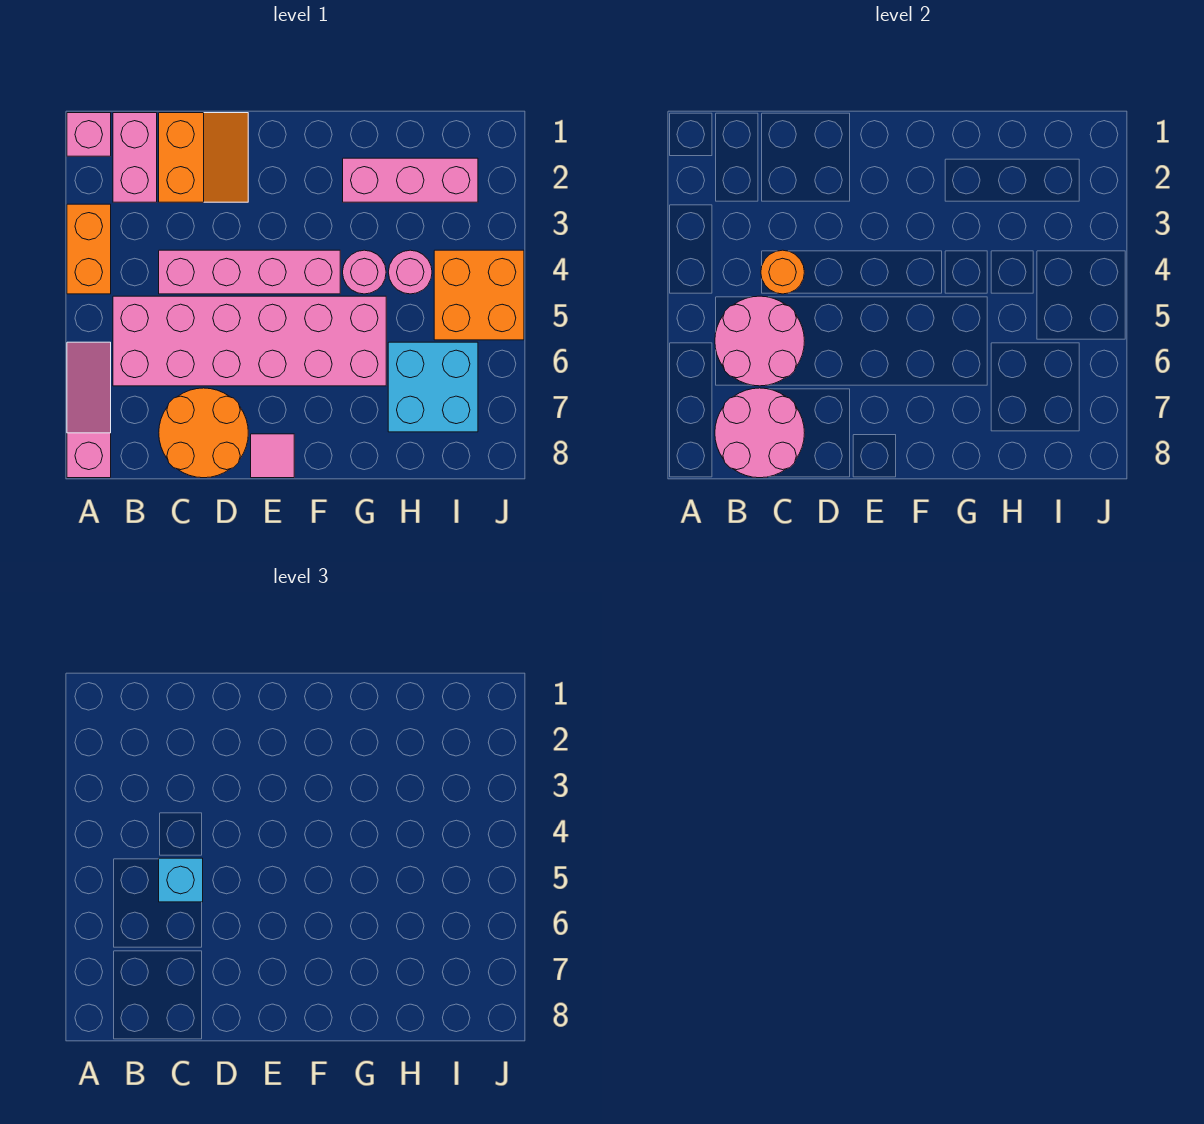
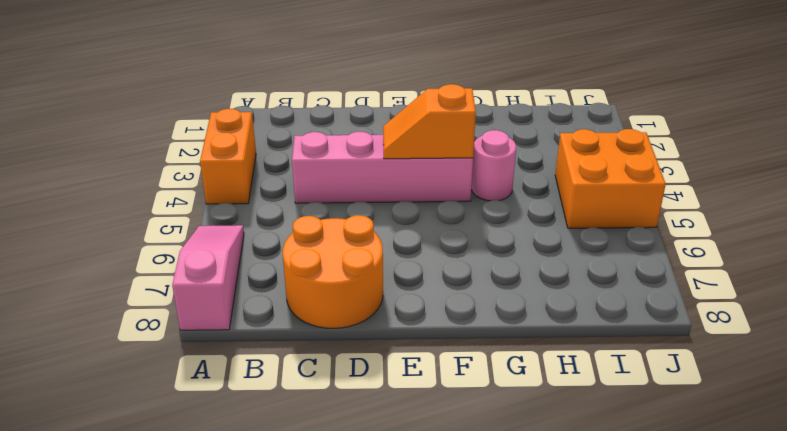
orange 1x2 slope [383,84,476,159] -> none
none -> pink 1x1 brick [67,113,111,156]
none -> pink 1x2 brick [113,113,157,202]
none -> pink 2x6 brick [113,296,386,386]

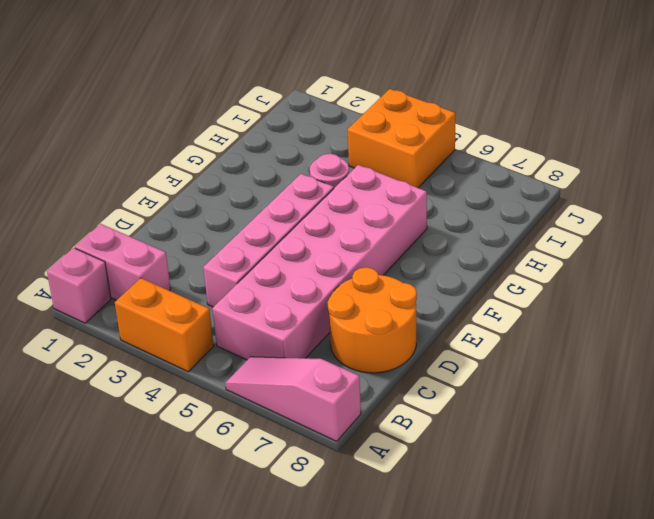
none -> orange 2x2 slope [159,113,248,202]
none -> pink 1x1 tile [251,434,294,478]
none -> pink 1x3 brick [343,158,478,202]

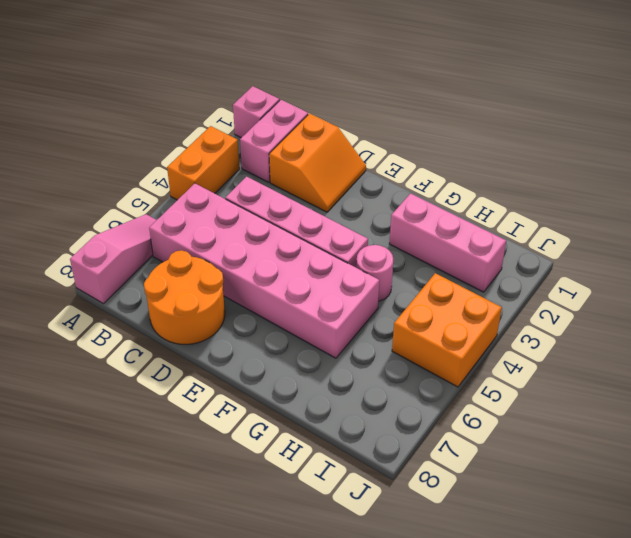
none -> pink 1x1 tile [251,434,294,478]
none -> pink 1x1 round brick [388,250,432,294]
none -> cyan 2x2 brick [388,342,478,432]

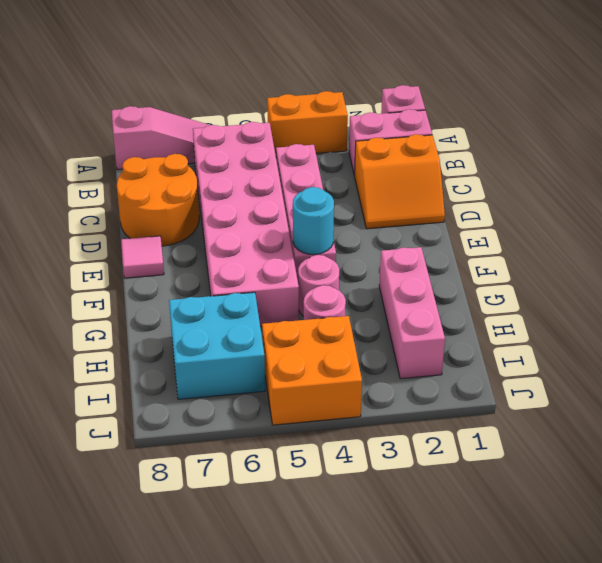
cyan 1x1 round brick [293,187,334,254] -> none
none -> pink 2x2 round brick [715,296,804,386]
none -> pink 2x2 round brick [715,388,804,478]
none -> orange 1x1 round brick [761,250,804,294]

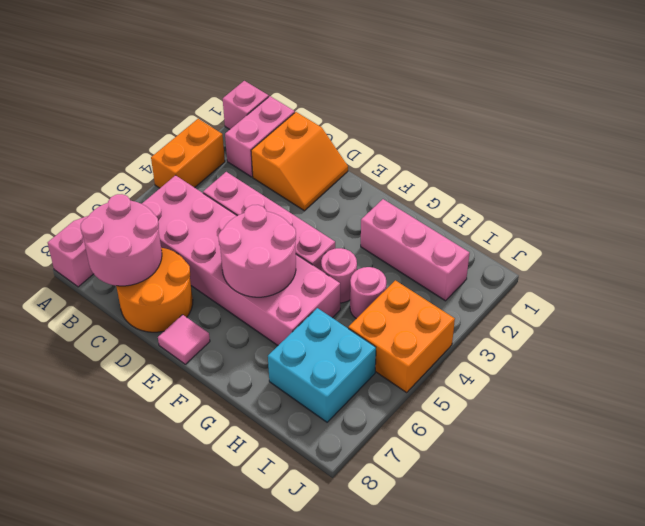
pink 2x2 round brick [218,205,296,297] -> pink 2x2 round brick moved to [715,296,804,386]
none -> orange 1x1 round brick [761,250,804,294]
none -> cyan 1x1 brick [159,858,203,902]

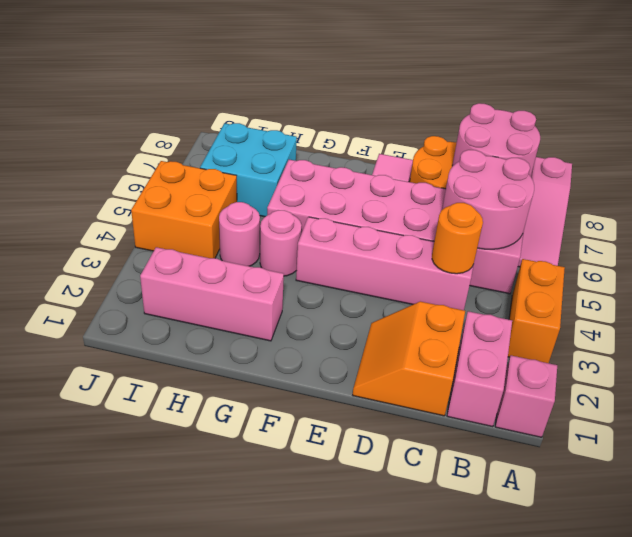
none -> cyan 1x1 brick [159,858,203,902]

